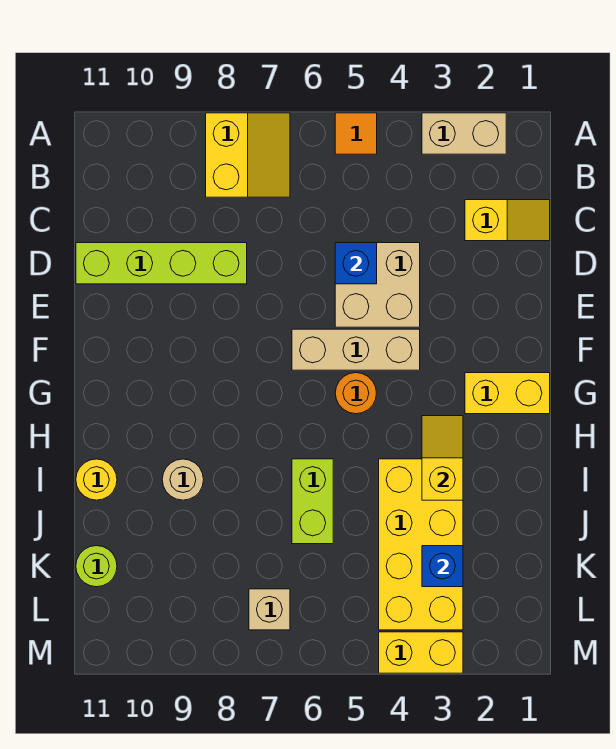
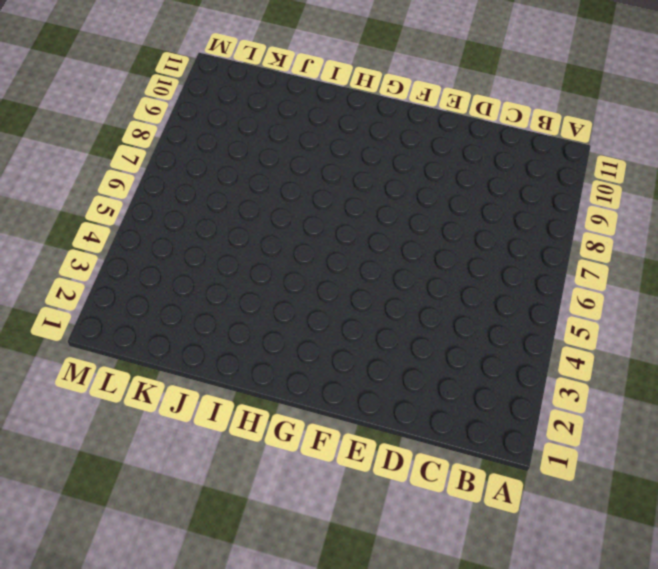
none -> tan 1x2 brick [422,113,506,154]
none -> orange 1x1 tile [335,113,377,154]
none -> yellow 2x2 slope [206,113,290,197]

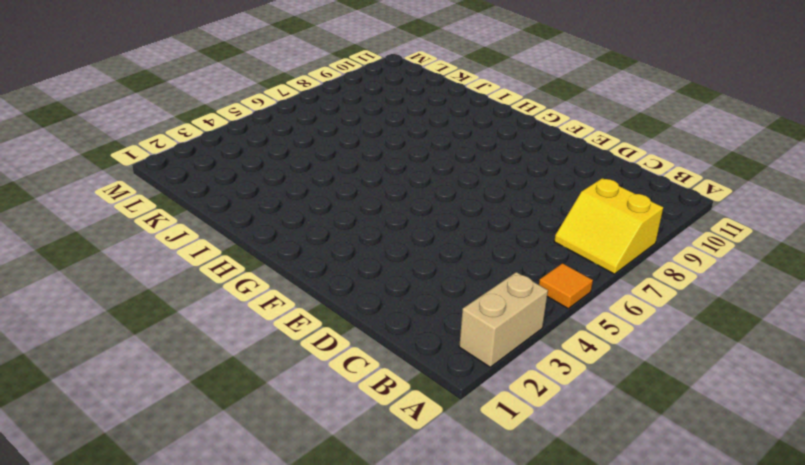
none -> yellow 1x2 slope [465,200,550,241]
none -> tan 2x2 brick [335,243,420,327]
none -> lime 1x4 brick [76,243,247,284]

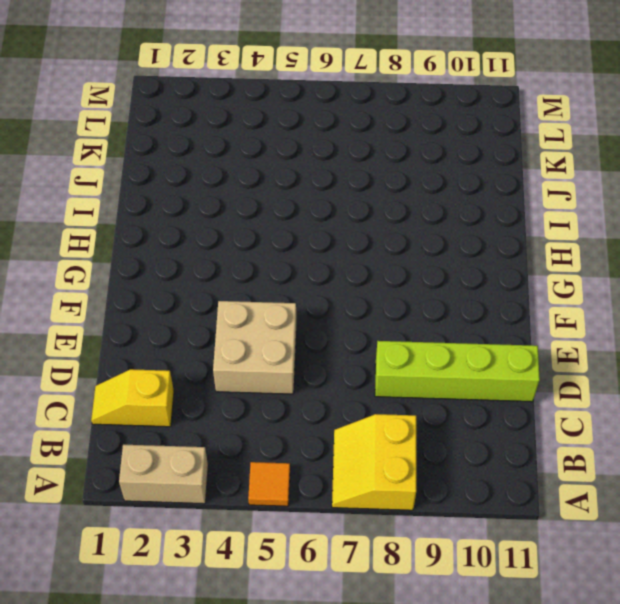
none -> tan 1x3 brick [292,329,420,370]
none -> yellow 1x2 brick [465,373,550,414]
none -> orange 1x1 round brick [335,373,376,414]

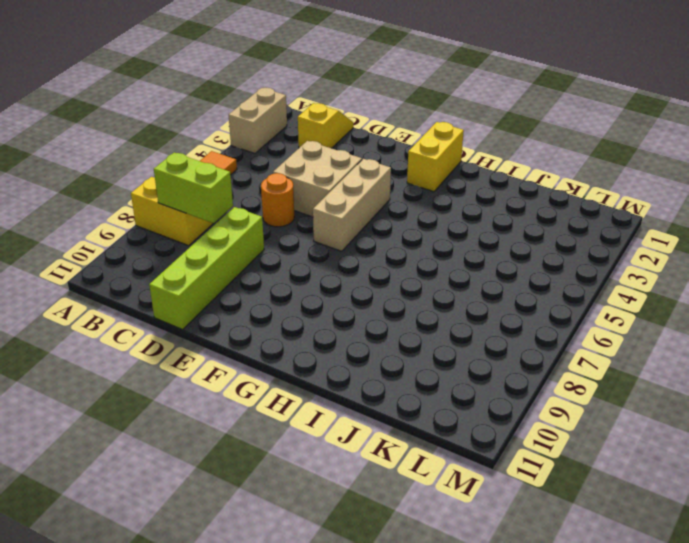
lime 1x2 brick [154,153,233,223] -> lime 1x2 brick moved to [292,459,333,544]
orange 1x1 round brick [261,173,294,227] -> orange 1x1 round brick moved to [335,373,376,414]
none -> yellow 2x4 brick [379,459,463,630]
none -> tan 1x1 round brick [162,459,204,500]
none -> yellow 1x1 round brick [76,459,117,500]

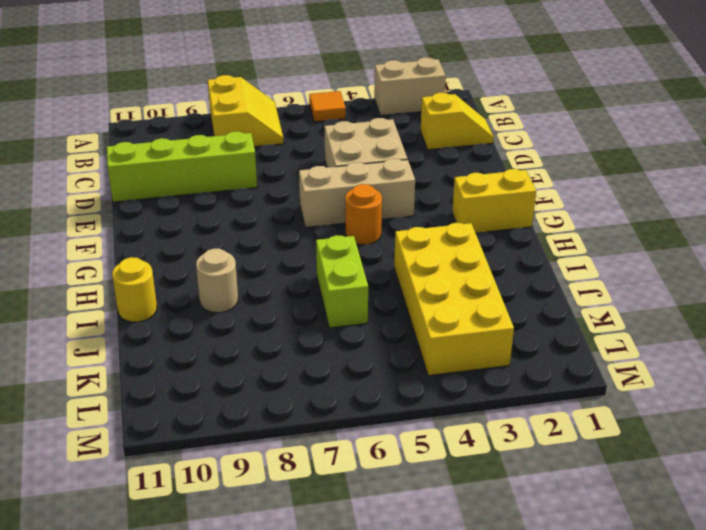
none -> lime 1x1 round brick [76,546,117,587]
none -> tan 1x1 brick [249,589,290,630]
none -> yellow 1x2 brick [379,632,463,673]

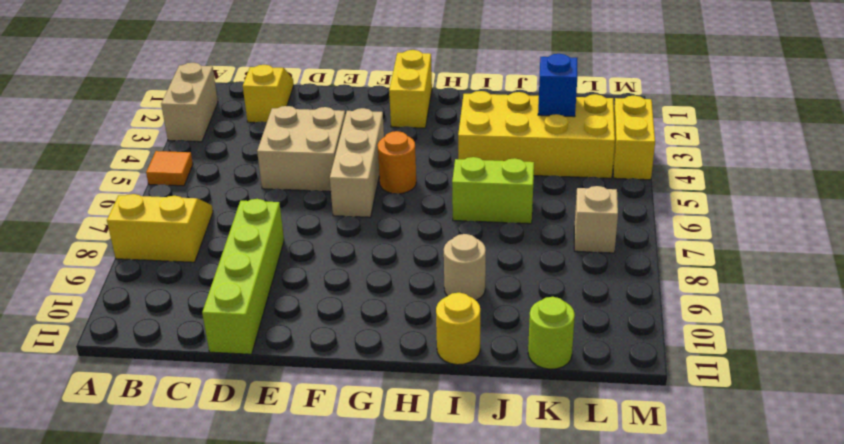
none -> blue 1x1 brick [335,243,377,284]
none -> yellow 1x2 slope [422,416,463,500]

